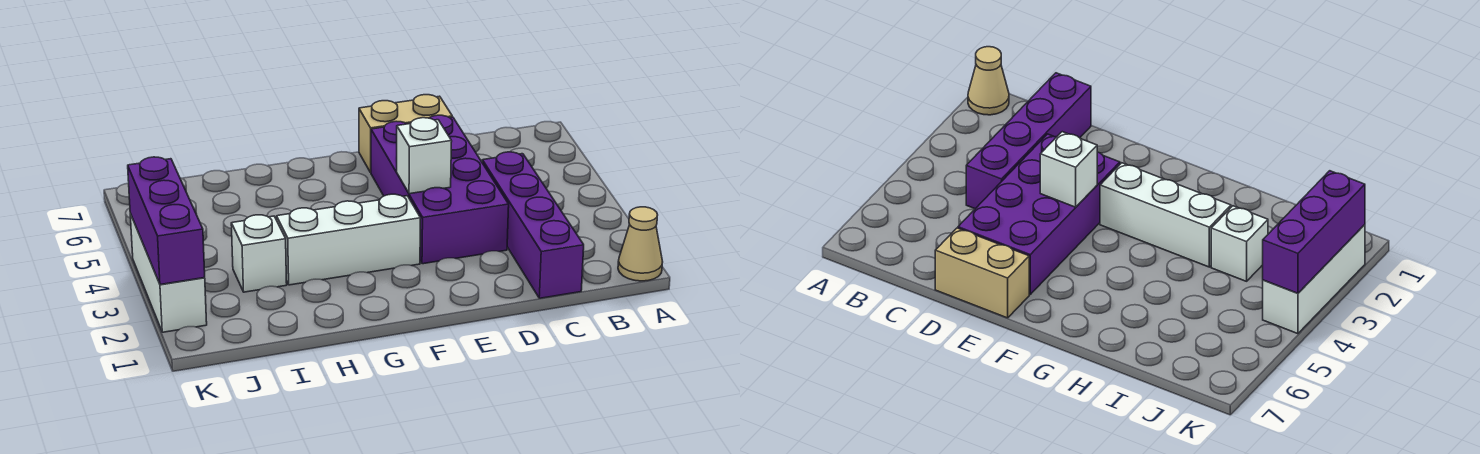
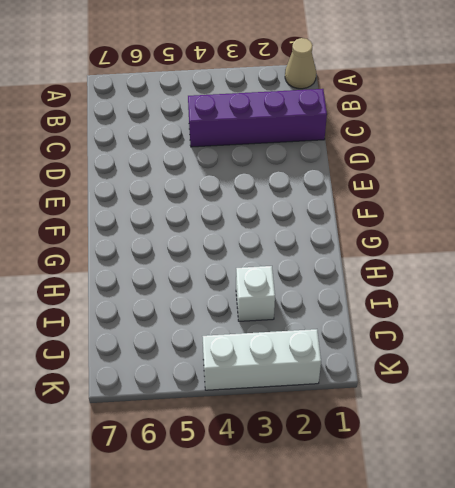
none -> purple 2x4 brick [371,115,509,264]
none -> tan 1x2 brick [359,95,452,172]

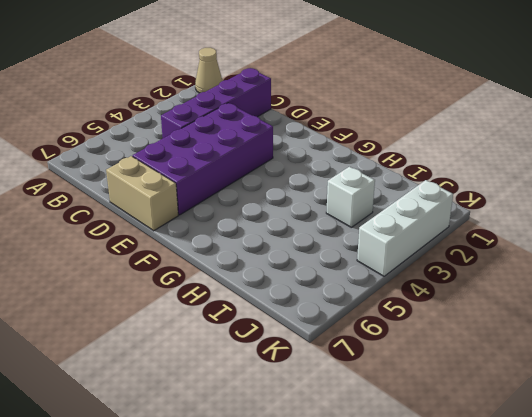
none -> white 1x3 brick [277,194,421,285]
none -> white 1x1 brick [397,118,452,194]

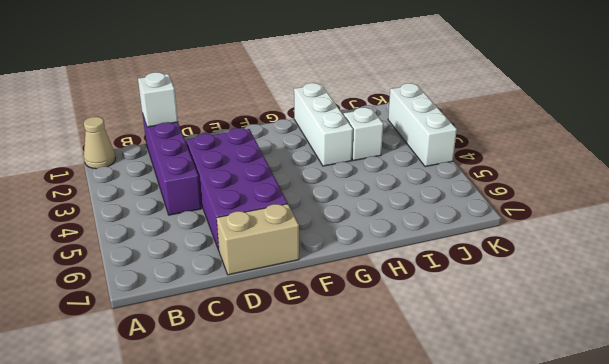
white 1x1 brick [138,72,178,127] -> white 1x1 brick moved to [397,118,452,194]
white 1x3 brick [294,83,353,166] -> white 1x3 brick turned to [277,194,421,285]
none -> purple 1x3 brick [128,157,205,285]

